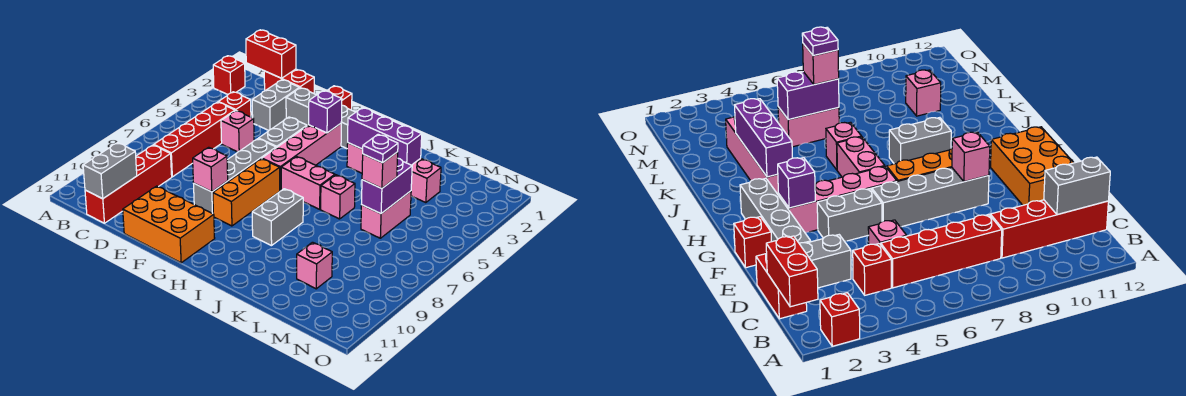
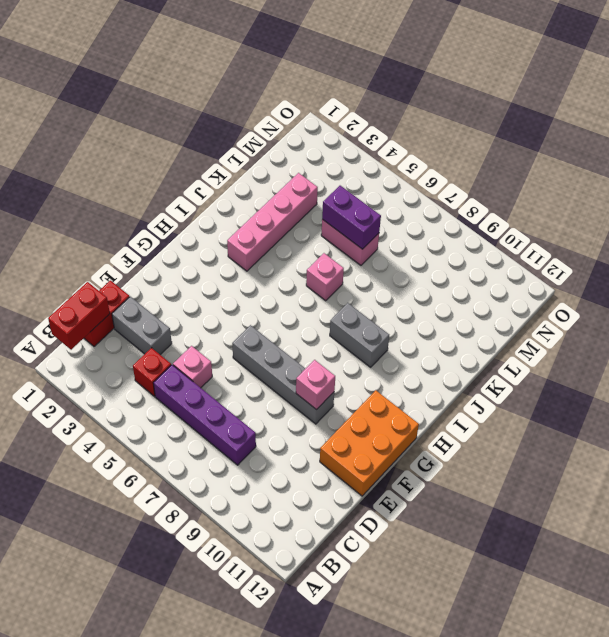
purple 1x4 brick [153,365,256,465] -> red 1x4 brick [154,102,235,177]
none -> red 1x1 brick [213,56,245,94]
none -> red 1x4 brick [85,145,172,223]
none -> grey 1x4 brick [286,88,355,148]

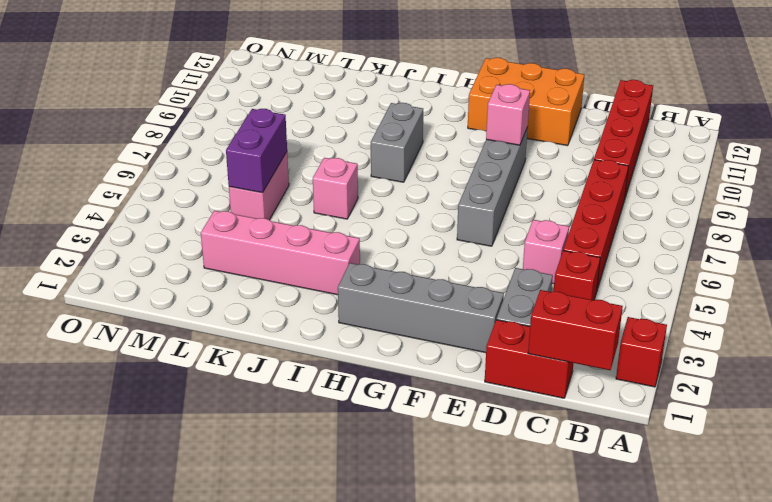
none -> red 1x1 brick [327,86,352,110]
none -> grey 1x2 brick [259,117,307,148]
none -> pink 1x4 brick [262,124,341,191]

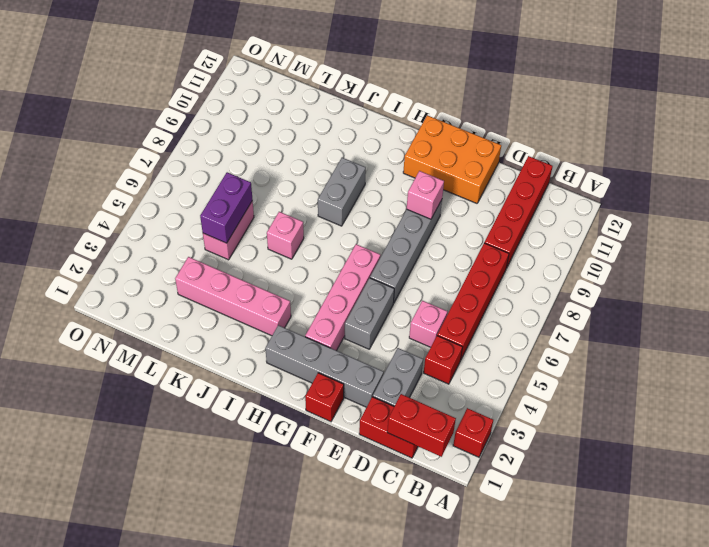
none -> orange 1x3 brick [213,159,280,226]
none -> pink 1x2 brick [281,157,335,209]
none -> pink 1x1 brick [297,242,332,289]

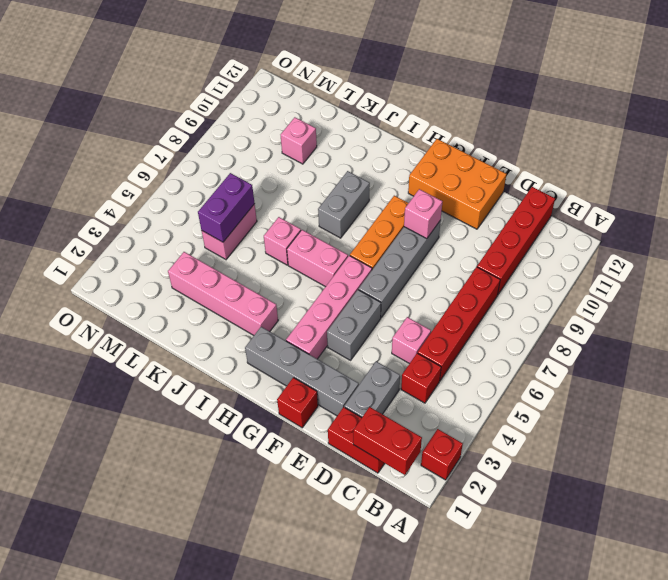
none -> grey 1x2 brick [83,143,137,199]
none -> purple 1x1 brick [309,91,342,133]
none -> purple 1x3 brick [348,108,422,165]

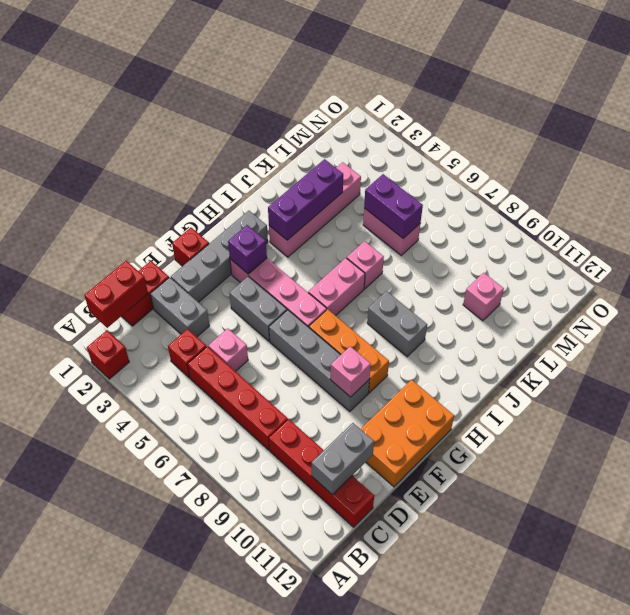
grey 1x2 brick [312,423,374,495] -> grey 1x2 brick turned to [83,143,137,199]
none -> pink 1x1 brick [362,152,398,188]
none -> purple 1x1 plate [363,134,398,163]

